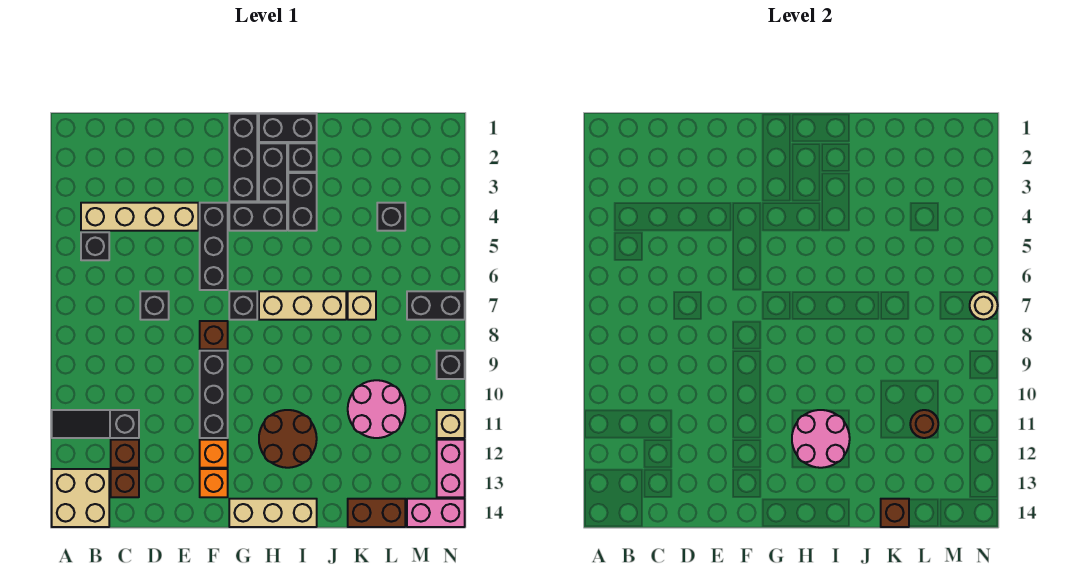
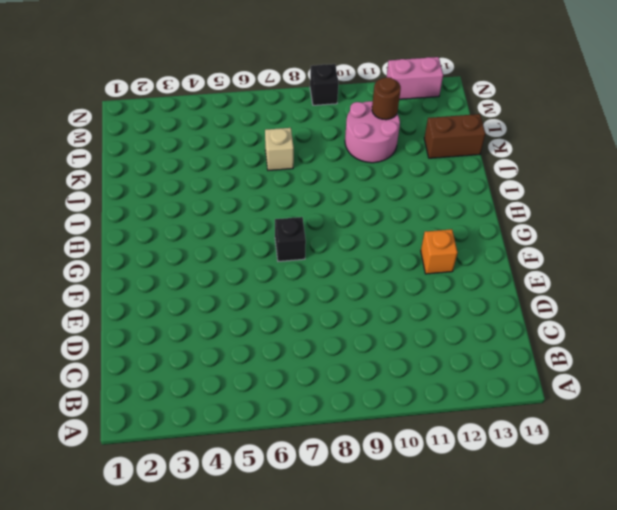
brown 1x2 brick [424,114,485,158] -> brown 1x2 brick turned to [348,499,405,527]
none -> black 1x3 slope [52,410,139,438]
none -> tan 2x2 brick [52,469,109,527]
none -> tan 1x4 brick [81,203,198,231]
none -> black 1x1 brick [81,232,109,260]

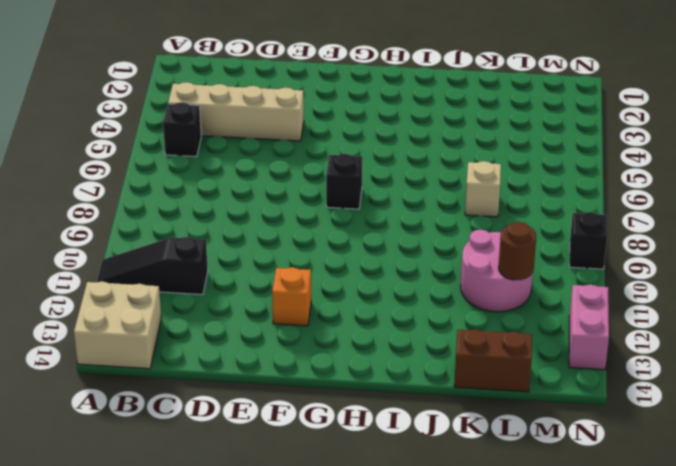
none -> brown 1x1 brick [111,440,139,468]
none -> brown 1x1 brick [111,469,139,497]
none -> black 1x1 brick [140,291,169,320]
none -> black 1x3 brick [200,203,228,290]

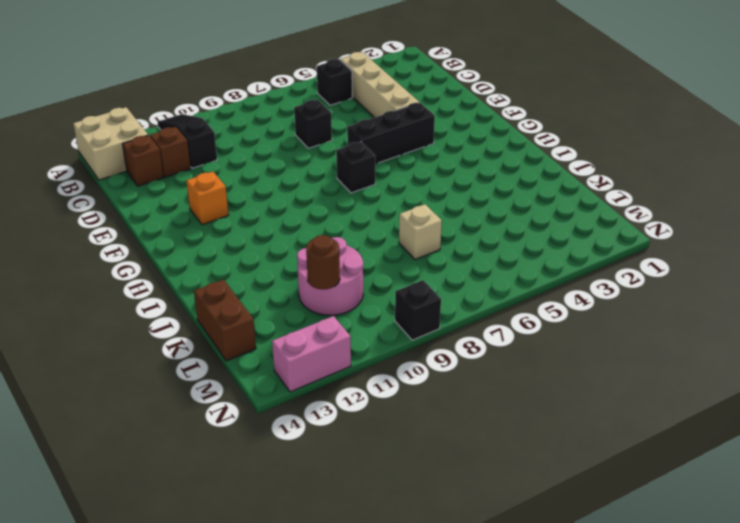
none -> brown 1x1 brick [200,321,228,349]
none -> black 1x3 brick [200,351,228,438]
none -> orange 1x1 brick [200,469,228,497]
none -> black 1x3 brick [229,114,257,201]

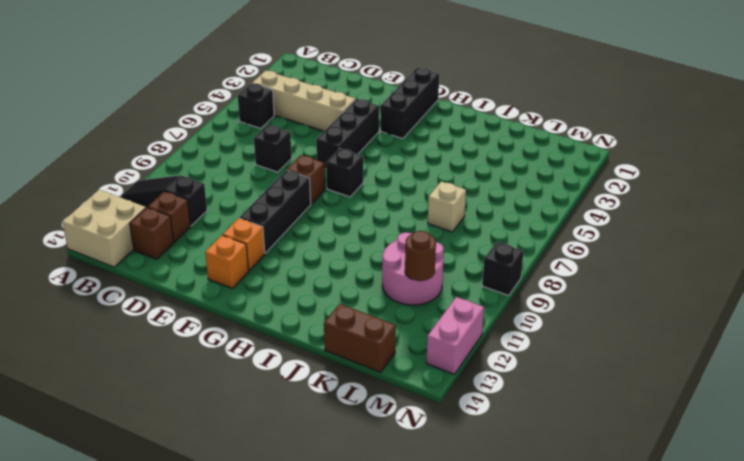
none -> black 1x2 brick [229,203,287,231]
none -> tan 1x3 brick [229,499,317,527]
none -> black 1x2 brick [259,114,317,142]
none -> black 1x2 brick [259,143,287,201]

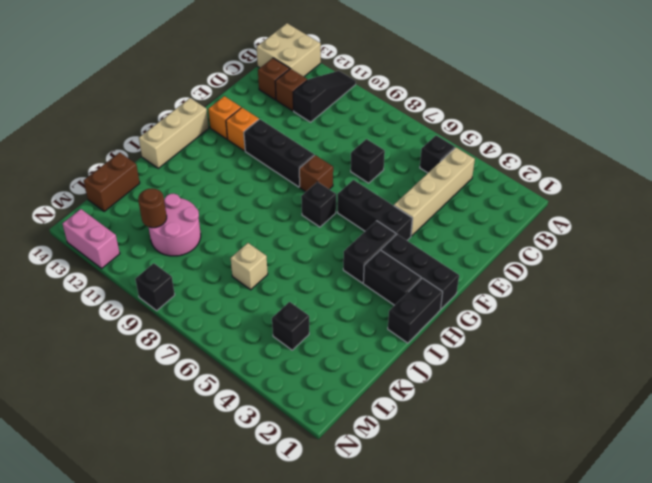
none -> tan 1x3 brick [259,291,346,320]
none -> brown 2x2 round brick [259,410,317,468]
none -> black 1x1 brick [288,143,317,172]
none -> black 1x2 brick [288,173,317,231]

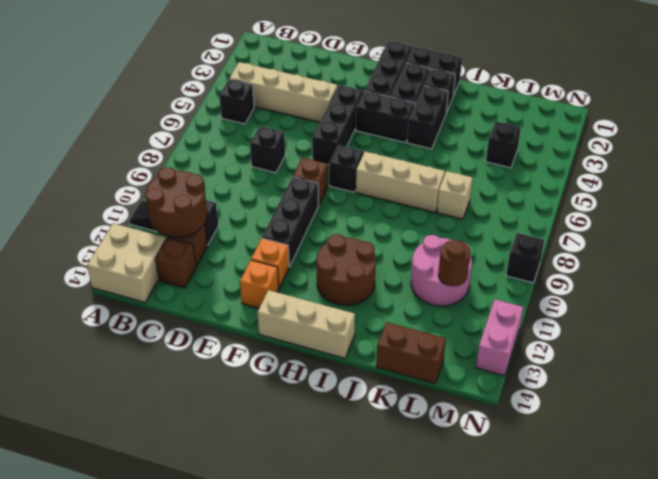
brown 2x2 round brick [146,167,207,237] -> none
none -> black 1x2 brick [407,291,465,320]
none -> pink 1x2 brick [407,499,465,527]
none -> tan 1x1 brick [437,410,465,438]
none -> pink 2x2 round brick [792,410,850,468]

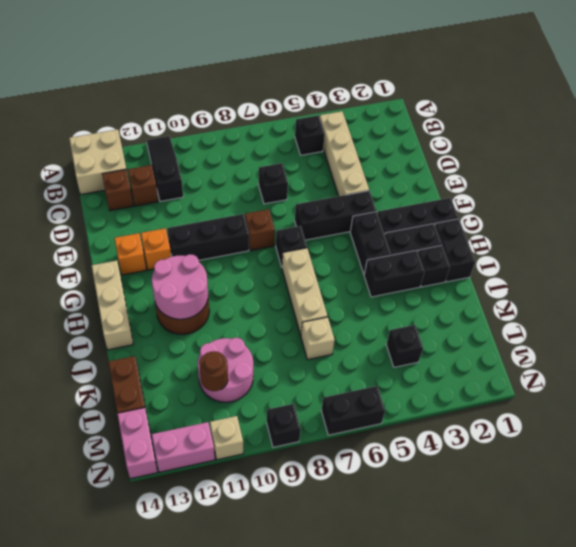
black 1x2 brick [321,386,385,435] -> black 1x2 brick turned to [407,291,465,320]
none -> brown 1x1 brick [881,499,909,527]
none -> tan 1x1 round brick [970,291,998,320]

